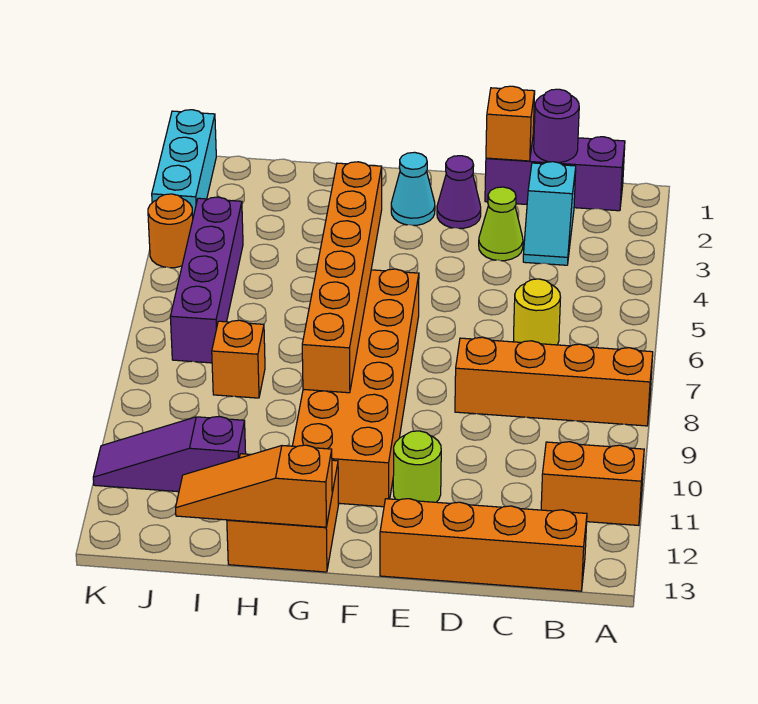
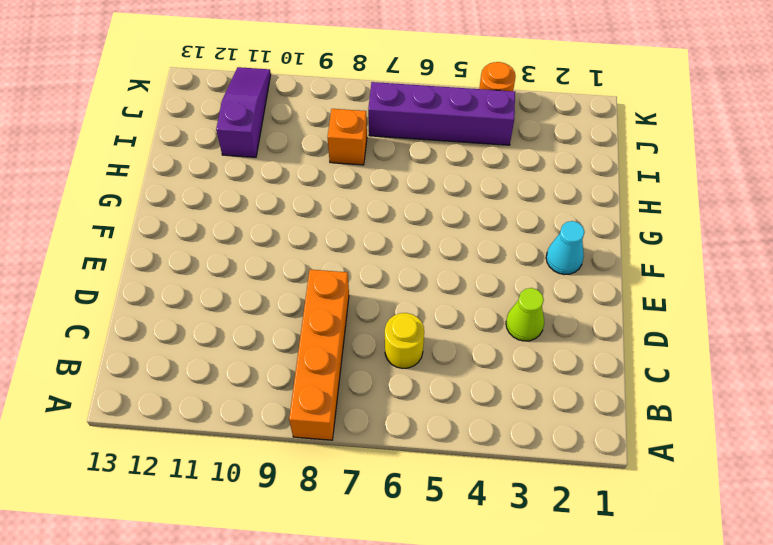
none -> orange 1x2 brick [541,442,644,525]
none -> purple 1x3 brick [485,135,625,211]
none -> orange 1x4 brick [380,499,587,591]

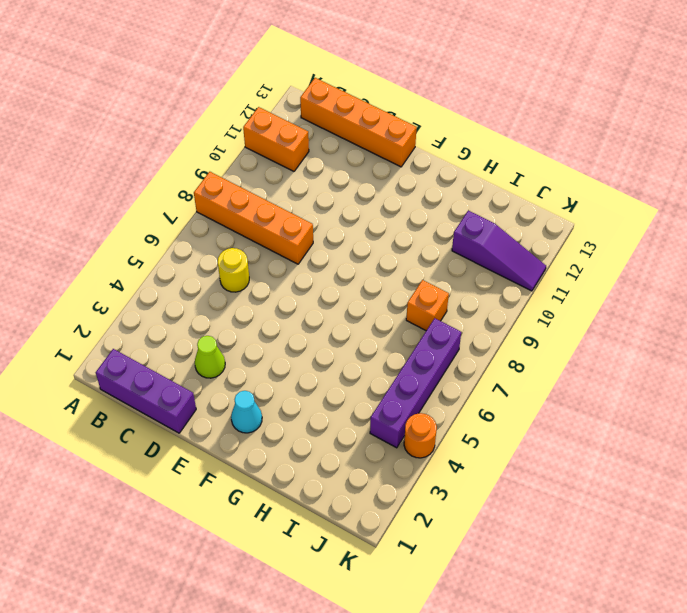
none -> cyan 1x2 slope [523,162,576,265]
none -> purple 1x1 cone [437,156,481,228]
none -> lime 1x1 round brick [393,431,441,502]

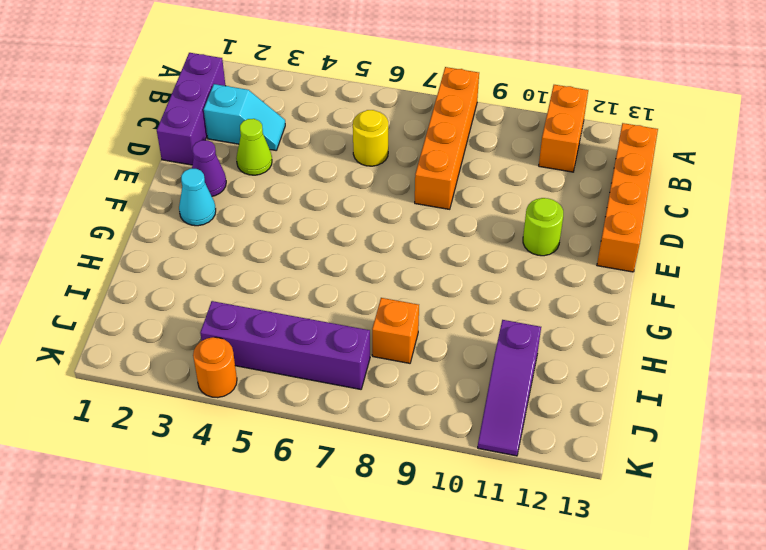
none -> orange 2x6 brick [293,269,419,507]
none -> orange 2x2 brick [227,454,338,572]
none -> cyan 1x3 brick [152,110,216,216]

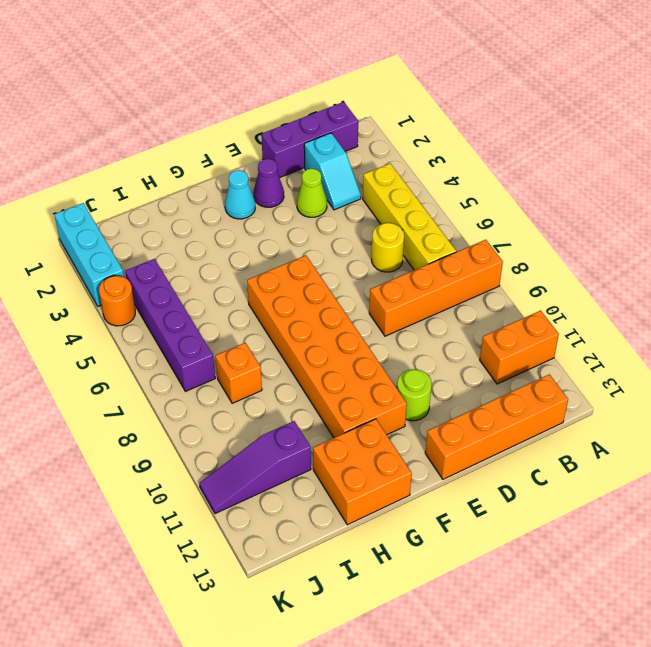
yellow 1x4 brick [363,164,456,270] -> none
none -> purple 1x1 round brick [534,89,579,163]
none -> orange 1x1 brick [486,86,535,161]
none -> orange 1x6 brick [302,162,382,393]

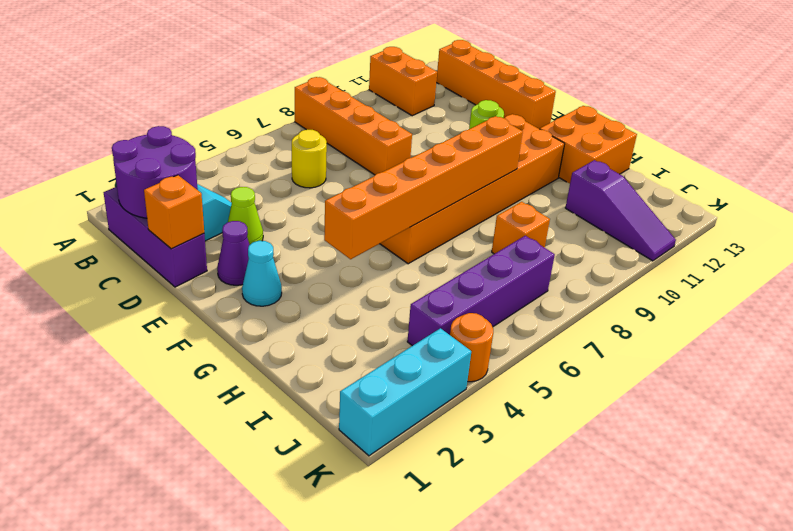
purple 2x2 round brick [112,126,198,218] -> purple 1x1 round brick [534,89,579,163]
none -> orange 1x3 slope [176,445,332,527]

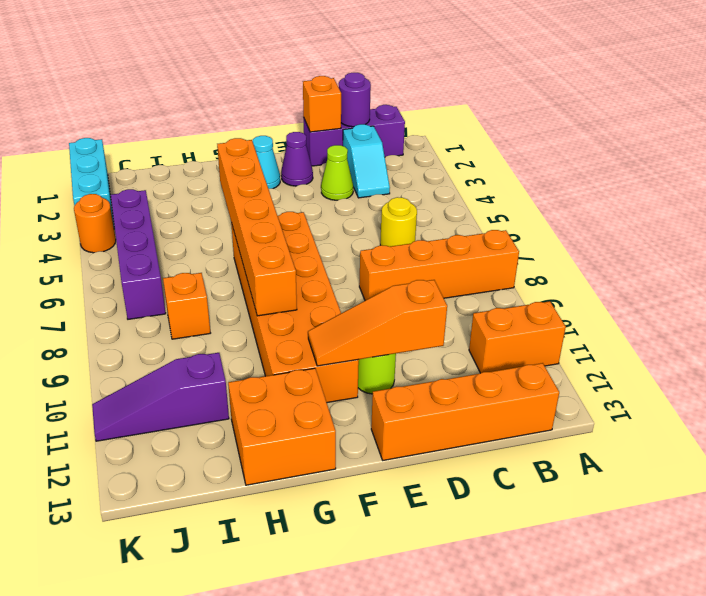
orange 1x3 slope [308,280,447,366] -> orange 1x3 slope moved to [176,445,332,527]

